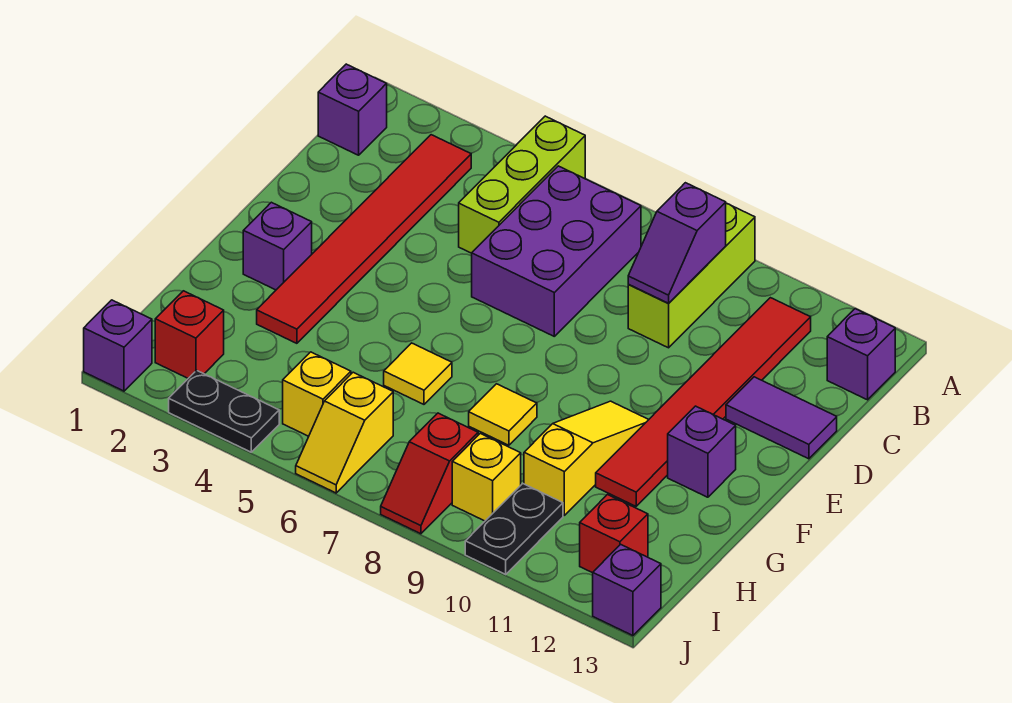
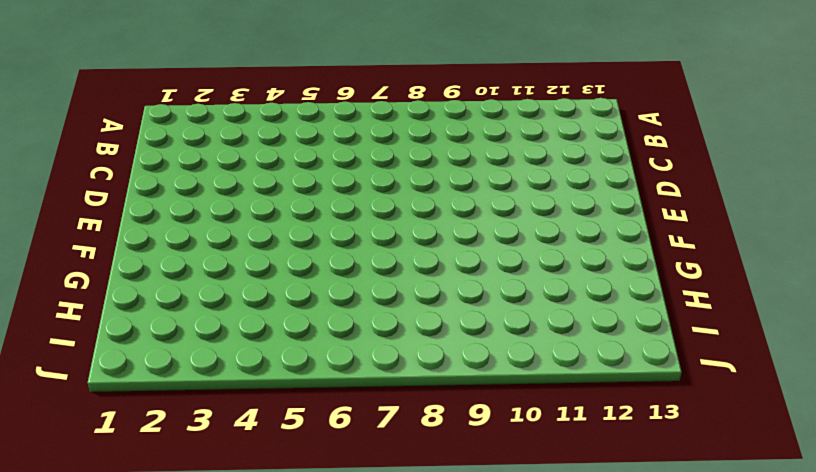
none -> lime 1x3 brick [459,116,585,253]
none -> lime 1x3 brick [628,203,755,348]
none -> purple 1x1 brick [318,64,387,155]

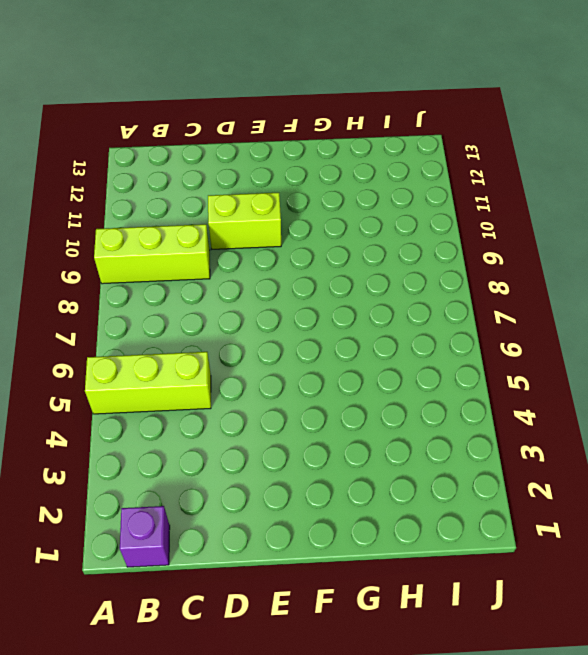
lime 1x2 brick [208,193,281,249] -> none
none -> red 1x6 tile [257,135,471,343]
none -> purple 2x3 brick [472,166,641,336]
none -> red 1x6 tile [596,298,811,506]

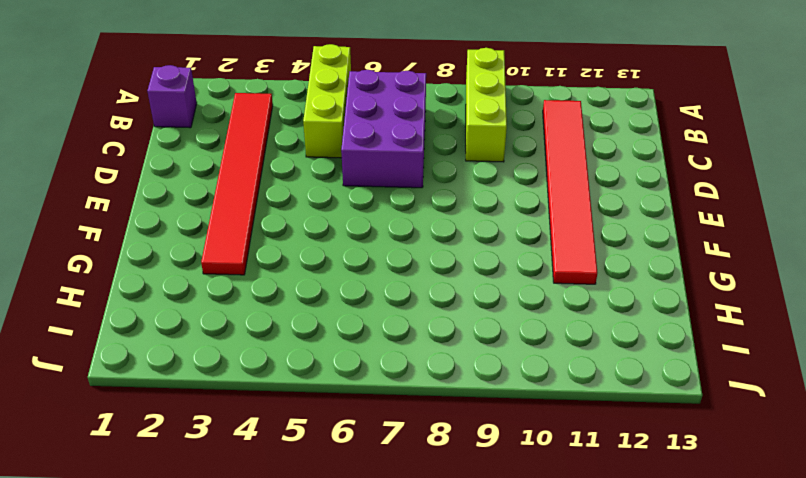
none -> purple 1x1 brick [827,309,895,400]
none -> purple 1x2 tile [726,377,837,459]
none -> purple 1x1 brick [243,202,312,290]

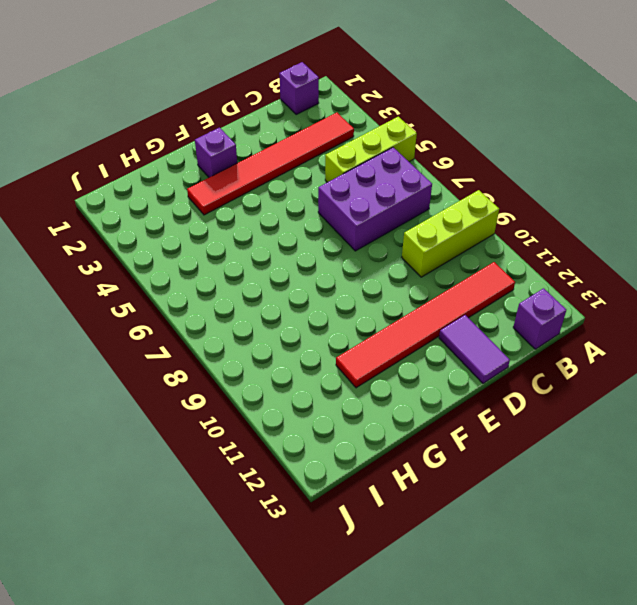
none -> yellow 1x3 slope [524,401,649,515]
none -> purple 1x1 brick [668,406,736,497]
none -> yellow 1x1 tile [384,343,452,404]

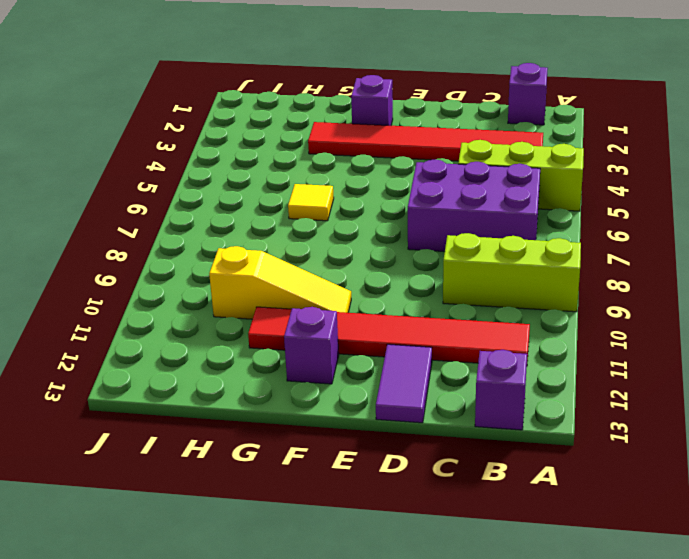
none -> yellow 1x1 tile [469,384,537,445]
none -> red 1x1 brick [155,291,224,378]
none -> yellow 1x1 brick [283,352,351,436]

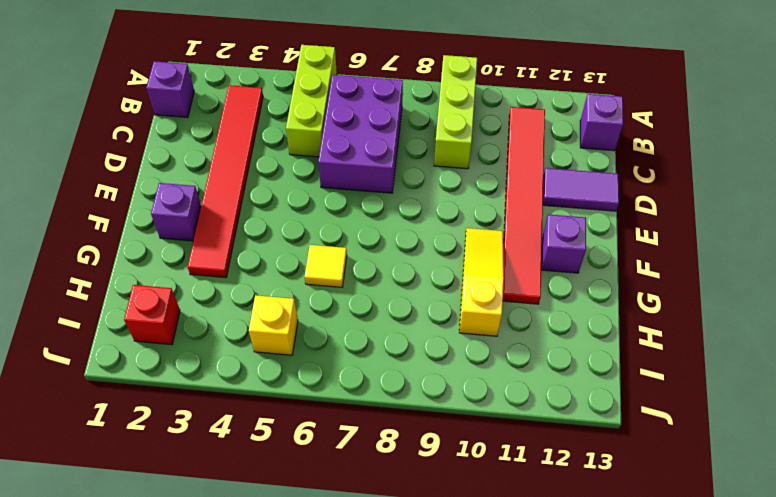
none -> yellow 1x1 tile [469,384,537,445]
none -> yellow 1x2 slope [296,372,393,493]
none -> red 1x2 slope [381,413,478,534]

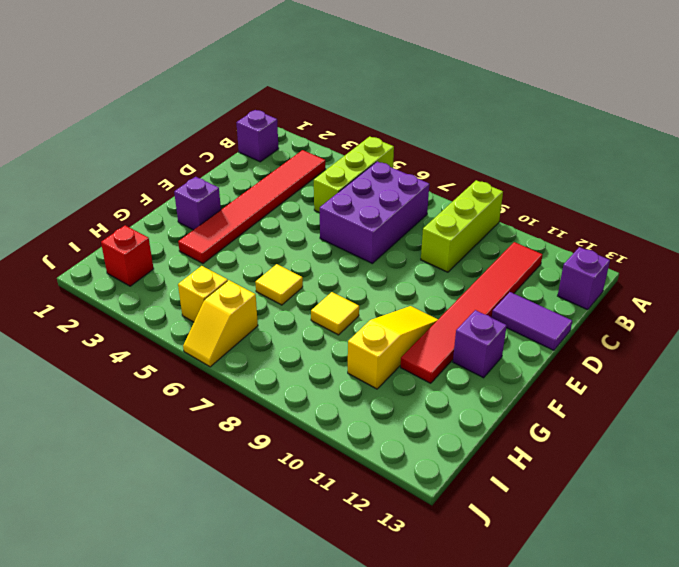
none -> red 1x2 slope [381,413,478,534]
none -> yellow 1x1 brick [452,433,521,521]
none -> black 1x2 plate [465,484,563,574]

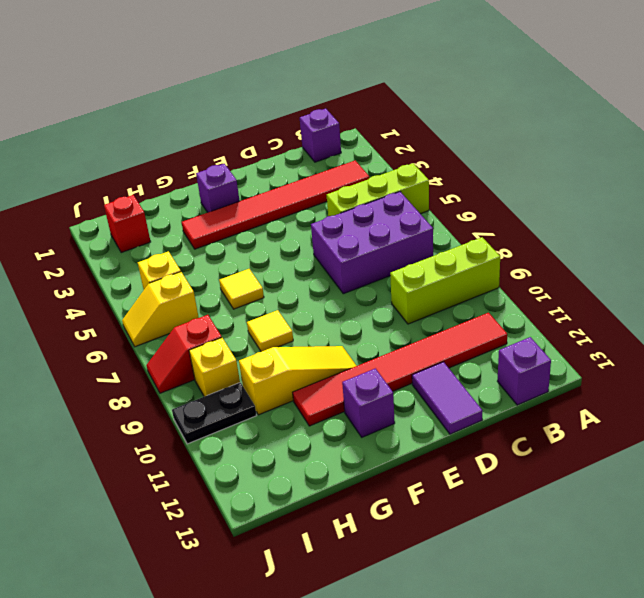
none -> red 1x1 brick [580,495,648,573]
none -> purple 1x1 brick [84,300,152,391]
none -> black 1x2 plate [169,370,279,452]

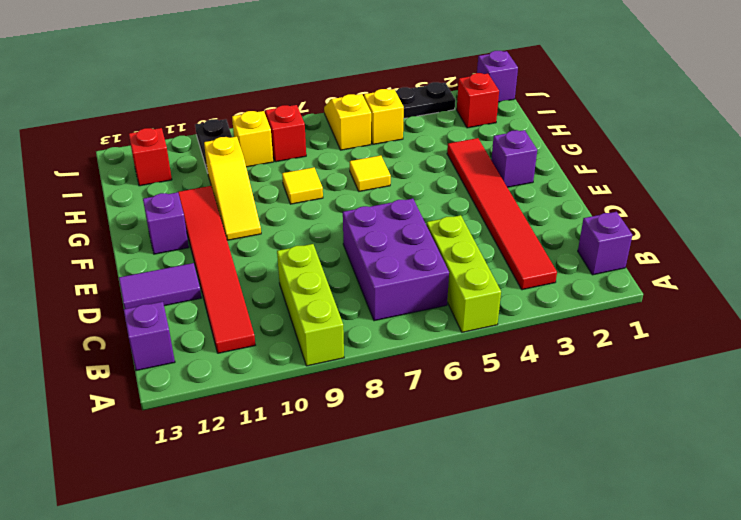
none -> purple 1x1 brick [593,544,661,636]
none -> purple 1x2 slope [628,183,726,303]

